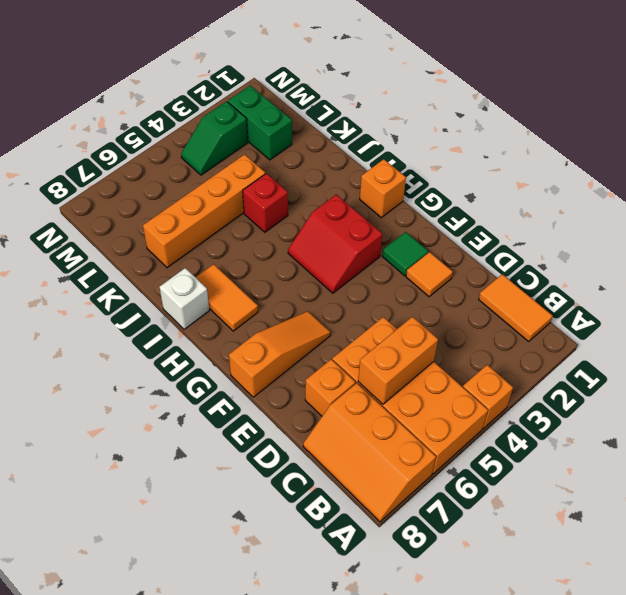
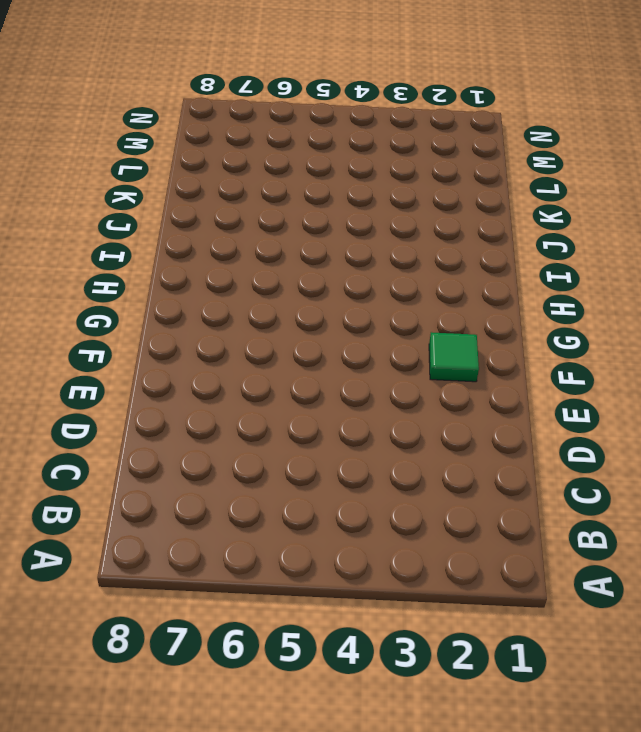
none -> orange 1x1 brick [463,365,513,428]
none -> orange 2x4 brick [332,317,488,474]
none -> orange 2x3 slope [303,383,436,522]

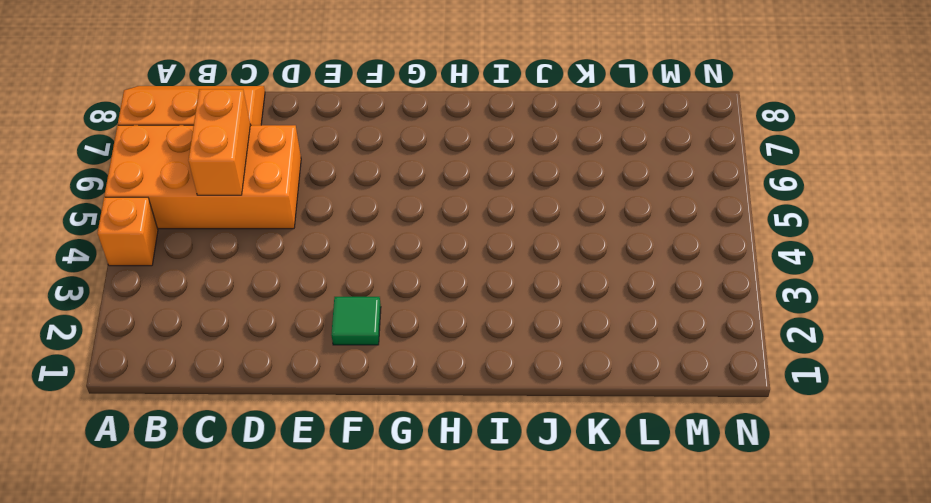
none -> orange 1x2 tile [479,274,553,341]
none -> orange 1x1 brick [305,359,355,416]
none -> orange 1x1 tile [406,252,453,297]

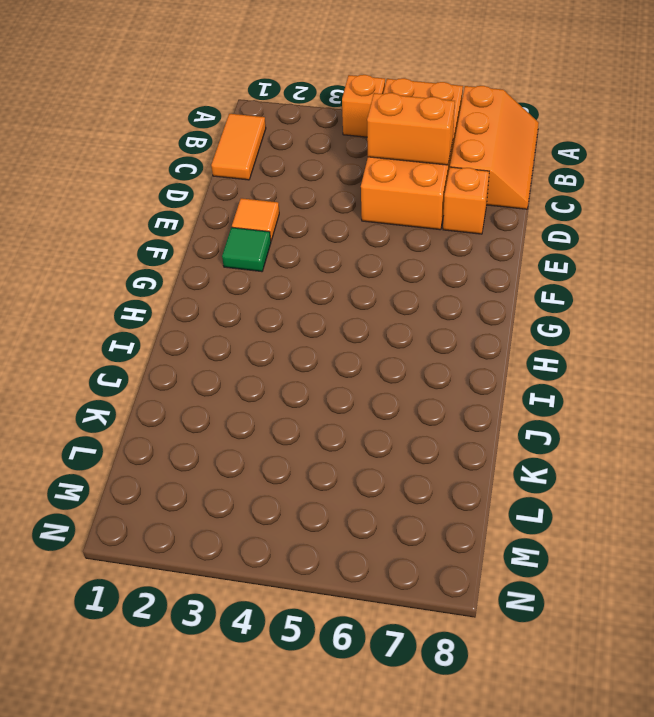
none -> orange 1x3 slope [229,311,331,397]
none -> red 2x2 slope [288,195,382,293]
none -> orange 1x1 brick [360,159,406,217]

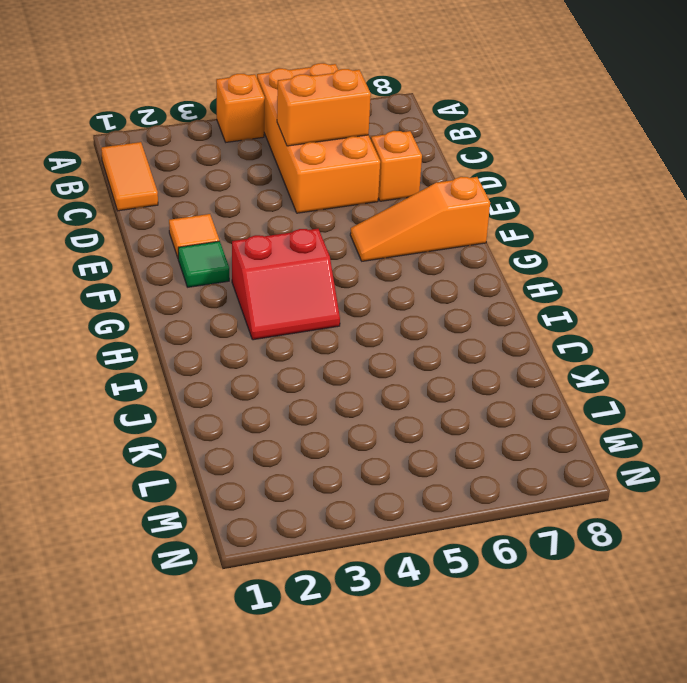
red 2x2 slope [232,229,340,340] -> red 2x2 slope turned to [288,195,382,293]
none -> orange 2x3 slope [303,383,436,522]
none -> orange 1x1 brick [360,159,406,217]
none -> orange 1x2 tile [196,264,258,331]

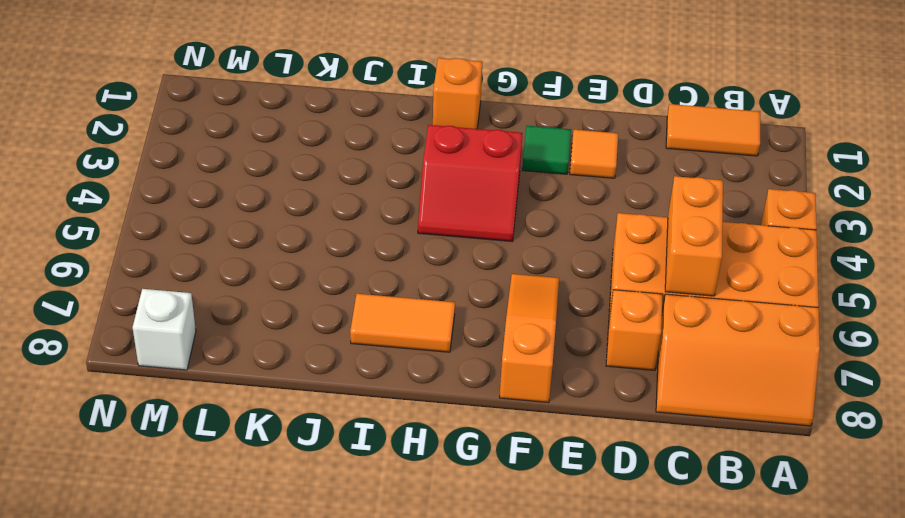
white 1x1 brick [133,289,196,370] -> white 1x1 brick moved to [159,268,209,329]
none -> red 1x1 brick [243,173,288,232]
none -> orange 1x4 brick [143,155,265,268]
none -> green 1x2 brick [228,85,292,160]

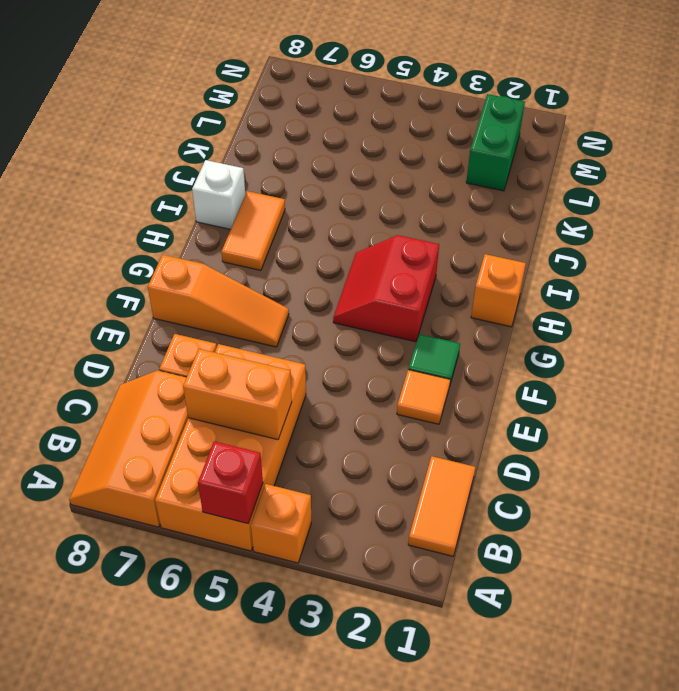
red 1x1 brick [198,441,263,524] -> red 1x1 brick moved to [243,173,288,232]
none -> orange 1x4 brick [143,155,265,268]
none -> green 1x2 slope [181,101,248,175]

